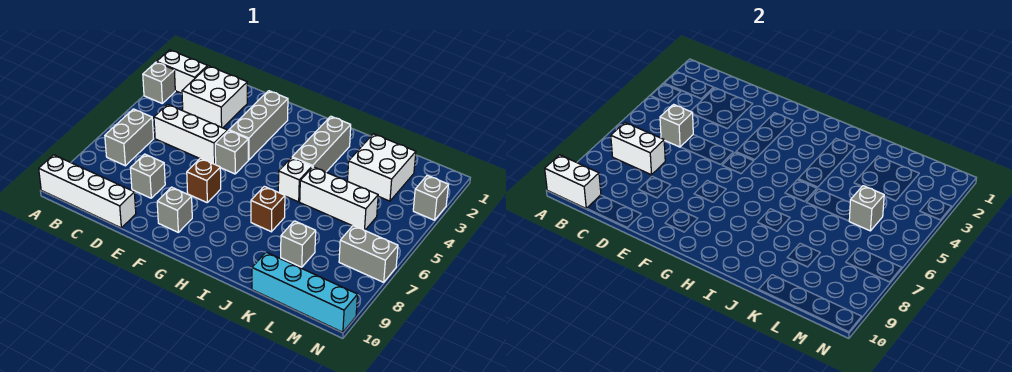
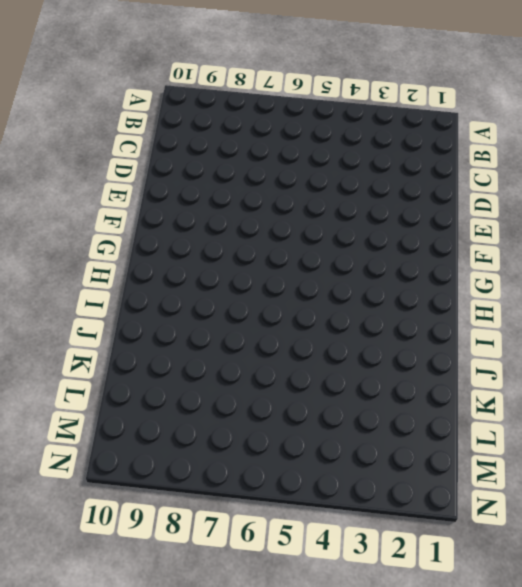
none -> white 1x2 brick [157,50,208,93]
none -> grey 1x1 brick [143,62,175,103]
none -> white 1x4 brick [39,155,136,228]

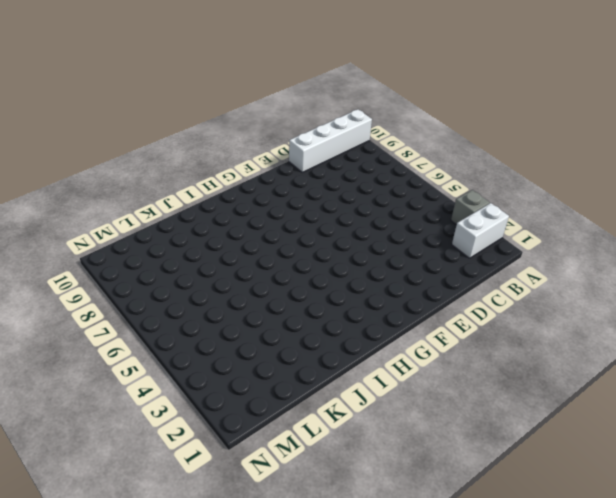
none -> grey 1x2 brick [105,109,154,166]
none -> white 2x2 brick [182,66,247,128]
none -> white 1x3 brick [154,104,227,164]

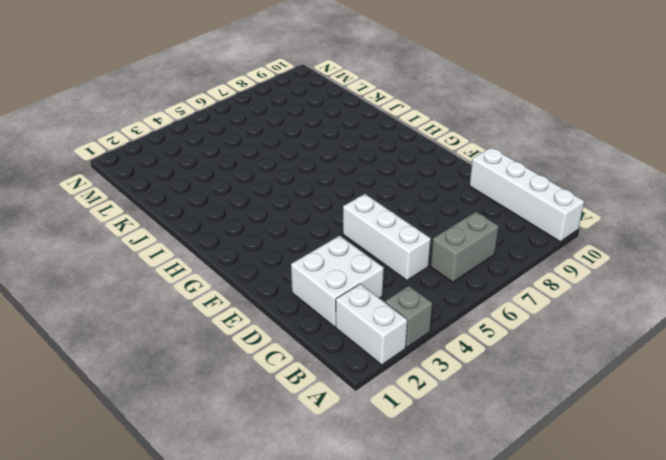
none -> grey 1x1 brick [130,154,165,198]
none -> grey 1x3 brick [229,91,288,160]
none -> grey 1x1 brick [215,131,248,174]

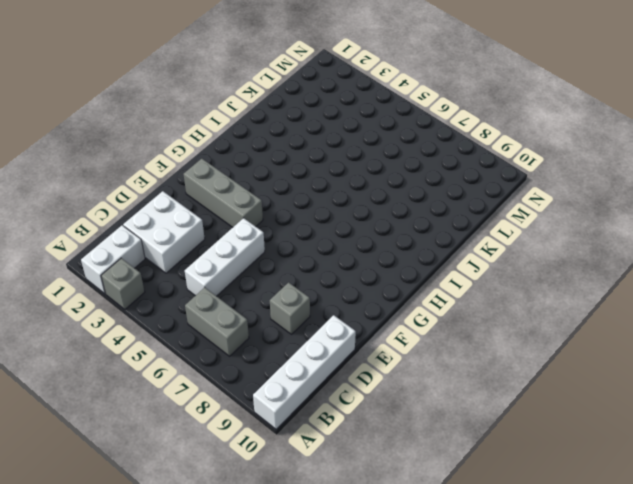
none -> grey 1x1 brick [215,131,248,174]
none -> brown 1x1 brick [187,158,221,202]
none -> grey 1x1 brick [157,187,192,232]

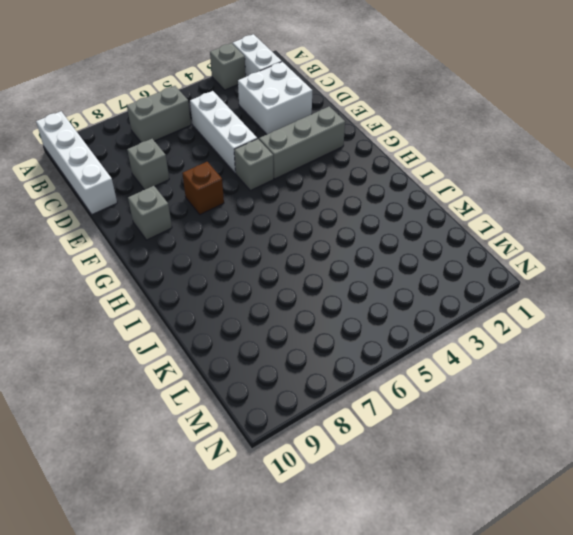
none -> grey 1x3 brick [292,116,351,172]
none -> white 1x1 brick [278,158,312,202]
none -> brown 1x1 brick [251,186,285,232]

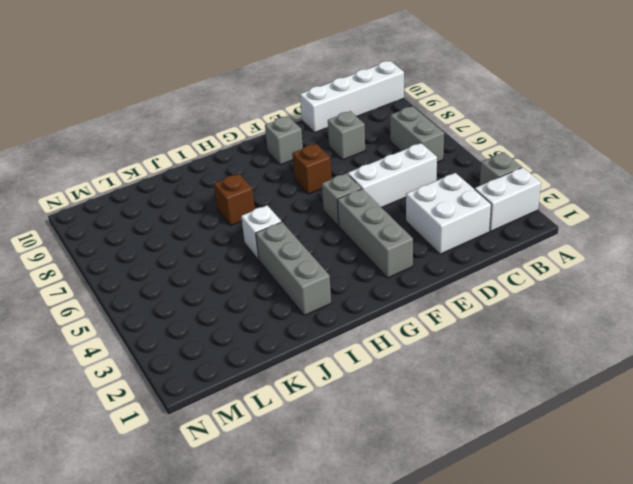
none -> white 1x3 brick [300,167,378,230]
none -> white 2x2 brick [348,134,416,201]
none -> grey 1x1 brick [281,221,316,267]

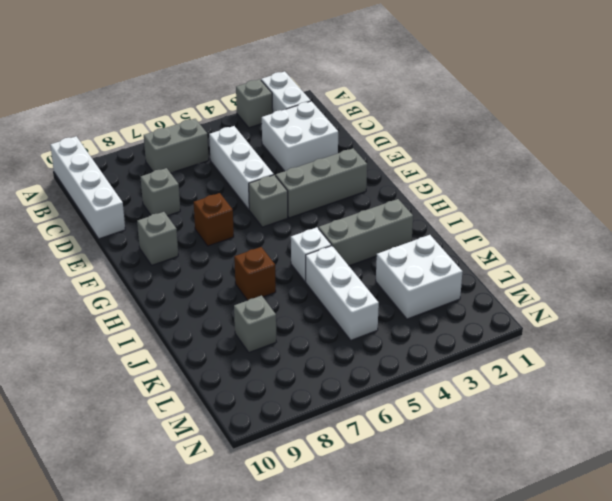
none -> cyan 1x4 brick [252,252,358,332]
none -> grey 1x2 brick [339,226,398,282]
none -> grey 1x1 brick [413,175,448,220]

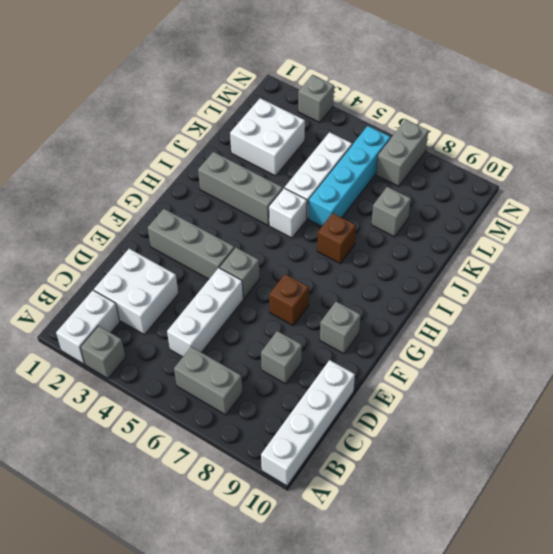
cyan 1x4 brick [309,126,390,226] -> cyan 1x4 brick moved to [252,252,358,332]
none -> white 1x2 brick [545,155,601,209]
none -> white 1x2 brick [611,123,665,175]
none -> grey 1x1 brick [660,104,693,147]

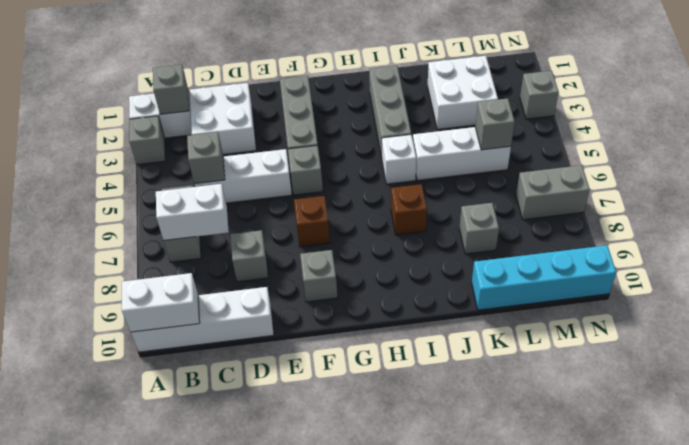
grey 1x1 brick [153,65,189,114] -> none

